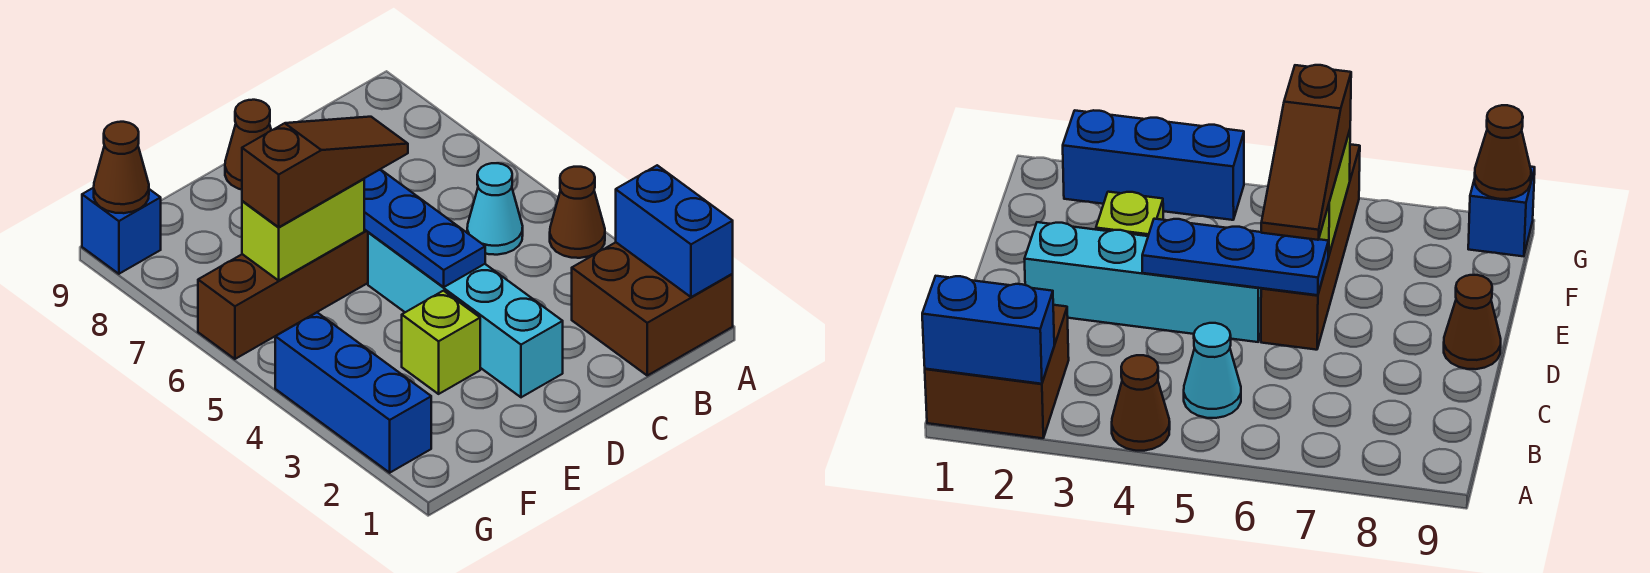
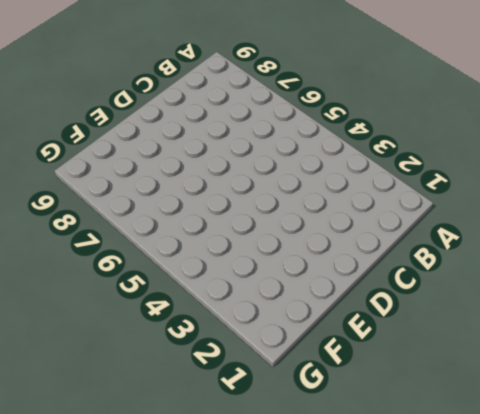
none -> brown 2x2 brick [572,242,733,375]
none -> brown 1x1 cone [550,167,605,258]
none -> cyan 1x1 cone [467,163,523,255]

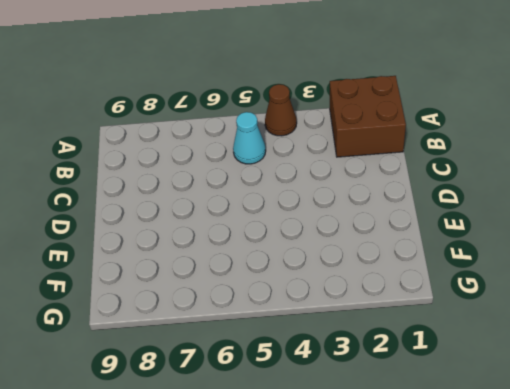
none -> cyan 1x4 brick [368,232,563,397]
none -> brown 1x4 brick [198,229,368,359]
none -> brown 1x1 cone [225,100,271,190]

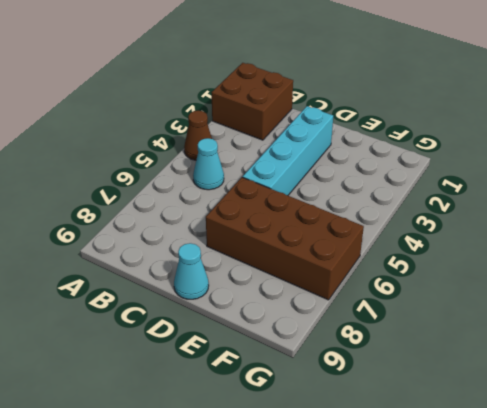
brown 2x4 brick [206,177,364,300] -> brown 1x4 brick [198,229,368,359]
cyan 1x1 cone [174,243,209,299] -> brown 1x1 cone [225,100,271,190]
none -> lime 1x1 brick [402,291,480,394]
none -> blue 1x3 brick [275,313,431,473]
none -> blue 1x1 brick [82,188,161,274]

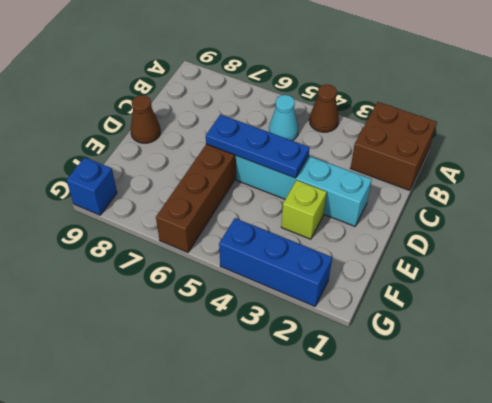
none -> blue 1x2 brick [616,165,733,297]
none -> lime 1x2 brick [242,179,364,280]
none -> brown 1x1 cone [94,122,149,213]

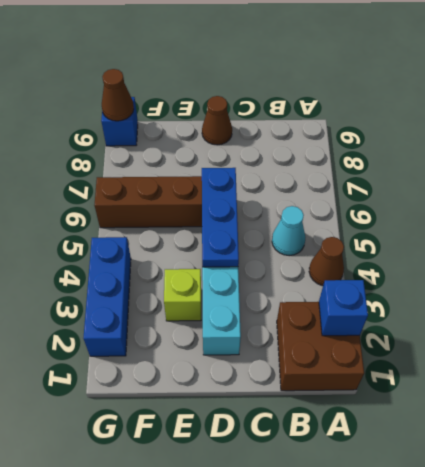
blue 1x1 brick [319,280,368,336] -> blue 1x2 brick [616,165,733,297]
none -> lime 1x2 brick [242,179,364,280]
none -> brown 1x3 slope [242,117,408,227]

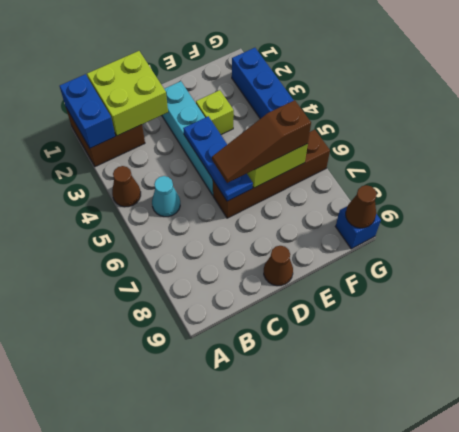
lime 2x2 brick [87,51,168,136] -> none

